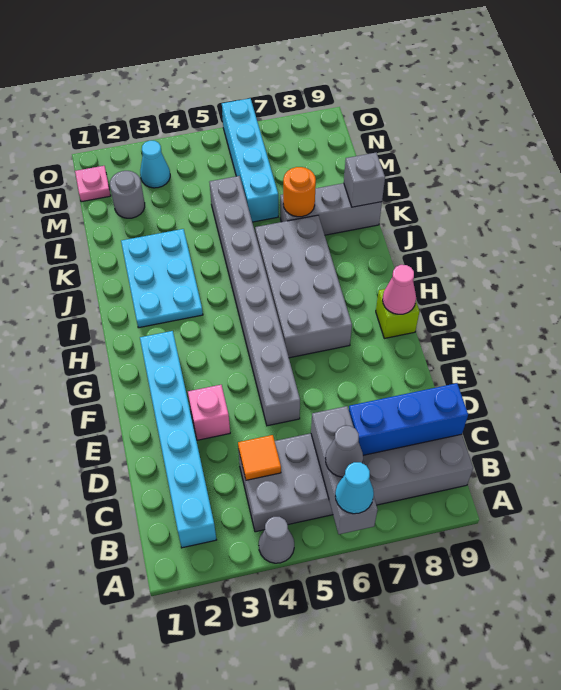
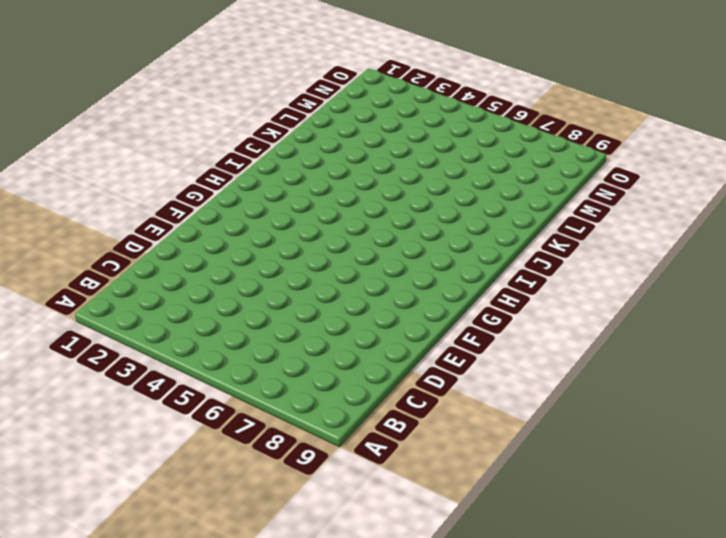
none -> grey 1x1 cone [259,517,294,563]
none -> cyan 1x6 brick [140,331,216,548]
none -> grey 2x6 brick [239,433,473,532]

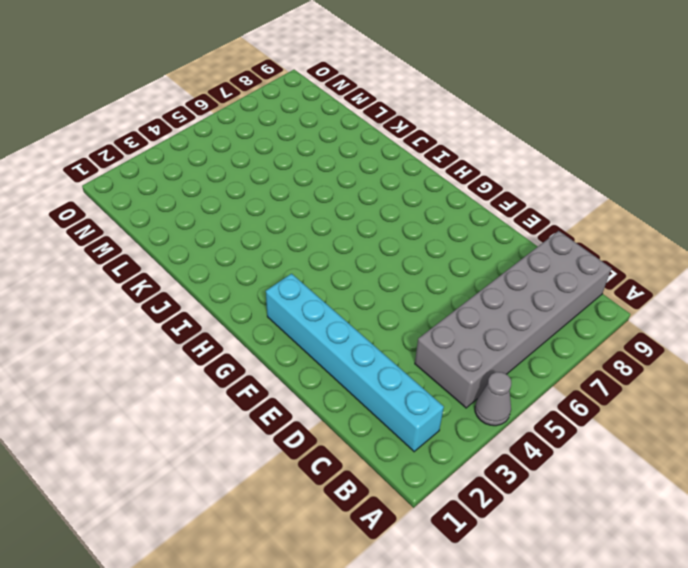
none -> pink 1x1 brick [188,385,230,440]
none -> grey 1x8 brick [210,176,300,426]
none -> grey 2x4 brick [255,215,352,358]

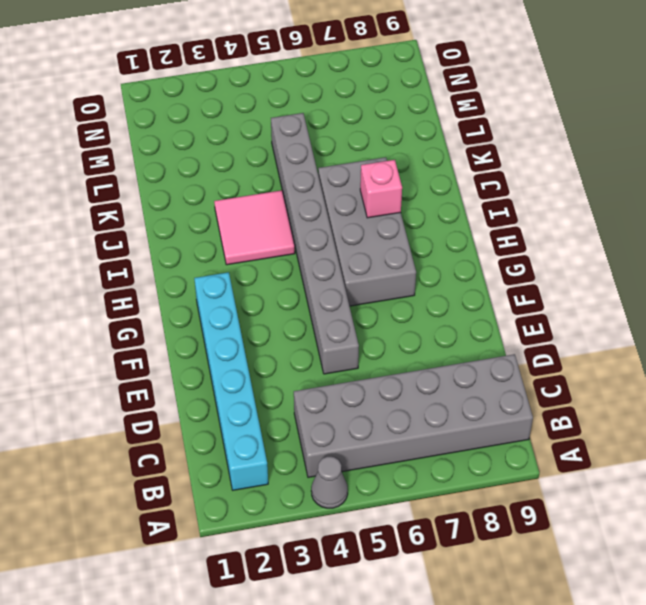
pink 2x2 tile [214,190,295,265] -> cyan 2x3 plate [121,229,203,328]
pink 1x1 brick [360,160,402,218] -> pink 1x1 brick moved to [188,385,230,440]
none -> lime 1x1 brick [376,289,419,338]
none -> grey 1x3 brick [280,183,382,235]
none -> cyan 1x4 brick [222,98,278,222]

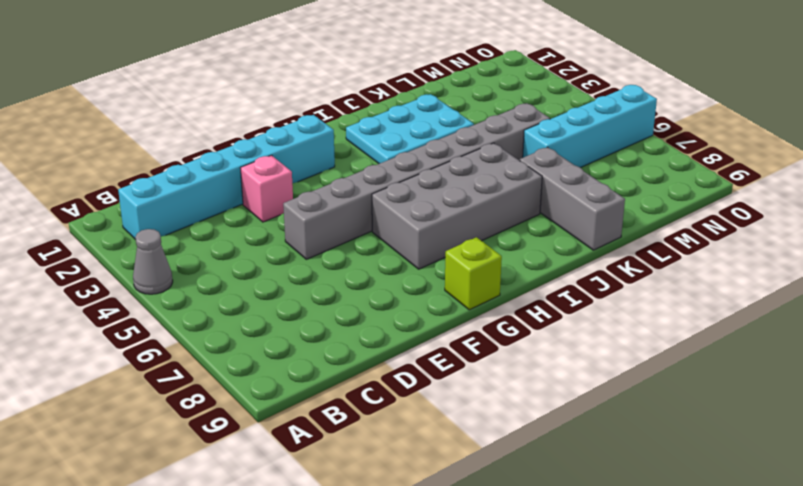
none -> grey 2x6 brick [239,433,473,532]
none -> grey 1x1 round brick [110,171,145,218]
none -> pink 1x1 plate [75,166,111,202]

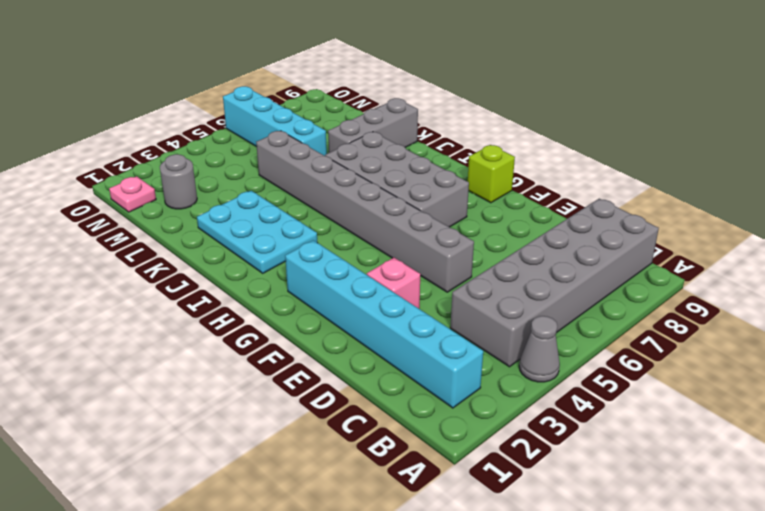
none -> cyan 1x1 cone [140,141,170,188]
none -> grey 1x3 brick [311,406,378,534]
none -> orange 1x1 tile [238,435,281,480]

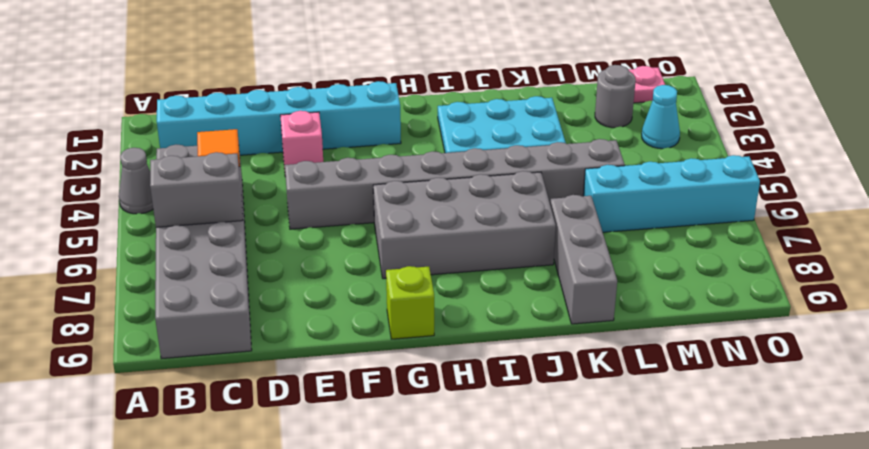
grey 1x2 brick [150,152,243,227] -> grey 1x3 brick [311,406,378,534]
none -> blue 1x3 brick [349,383,468,455]
none -> pink 1x1 cone [383,265,416,314]
none -> orange 1x1 round brick [283,167,316,217]

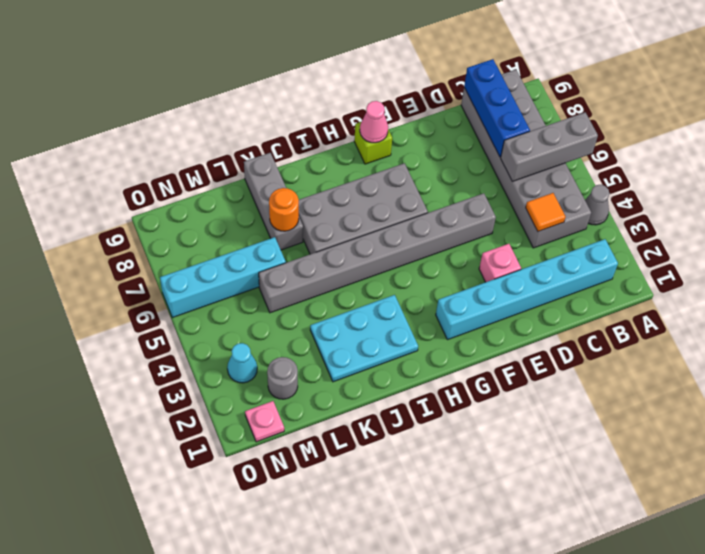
none -> grey 1x1 brick [344,153,385,207]
none -> cyan 1x1 cone [335,462,374,514]
none -> grey 1x1 cone [325,426,363,477]

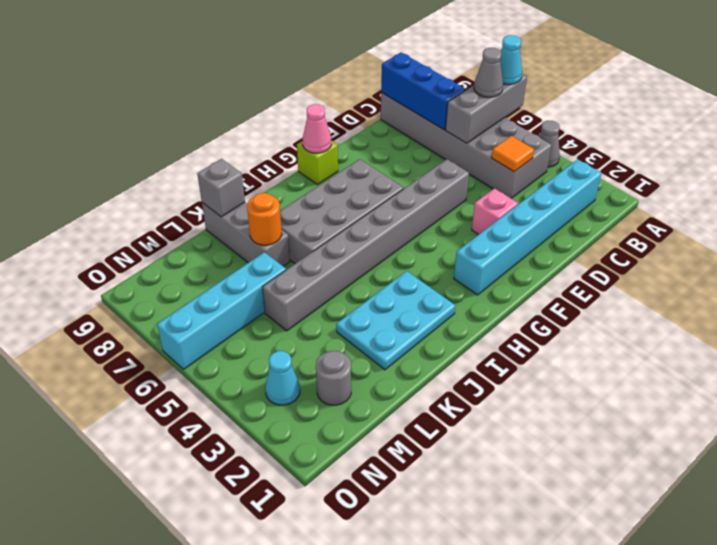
none -> pink 1x1 plate [75,166,111,202]

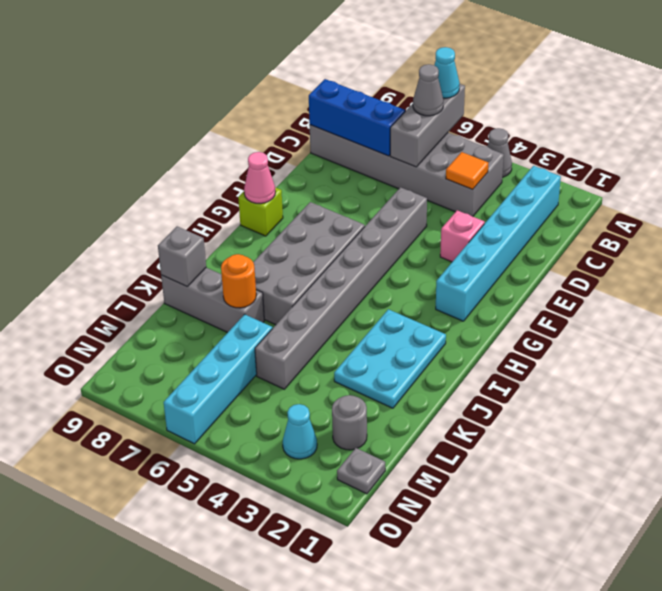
grey 1x1 plate [337,448,385,494] -> pink 1x1 plate [75,166,111,202]

